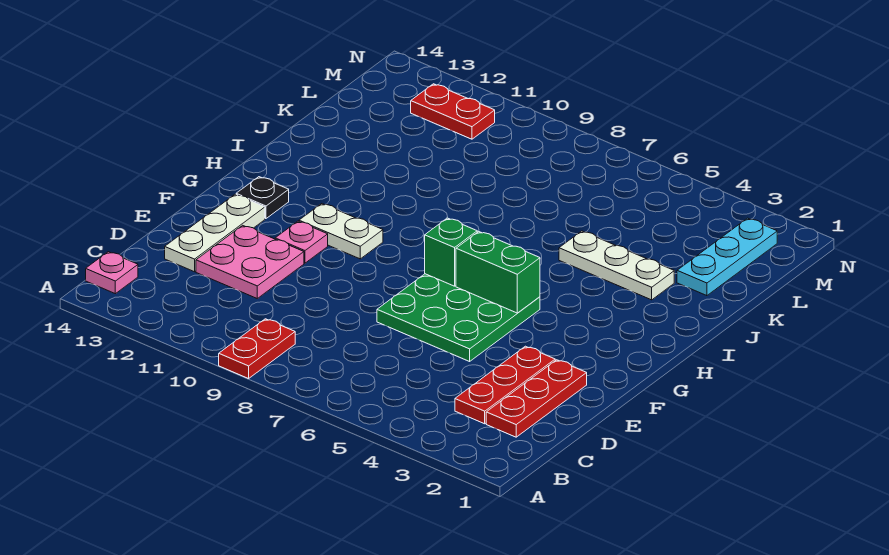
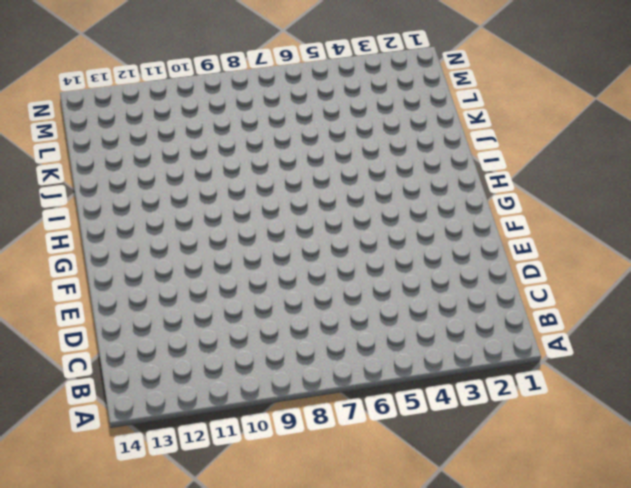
none -> red 1x2 plate [219,319,295,379]
none -> pink 1x1 plate [86,252,138,294]
none -> red 1x3 plate [486,360,587,437]

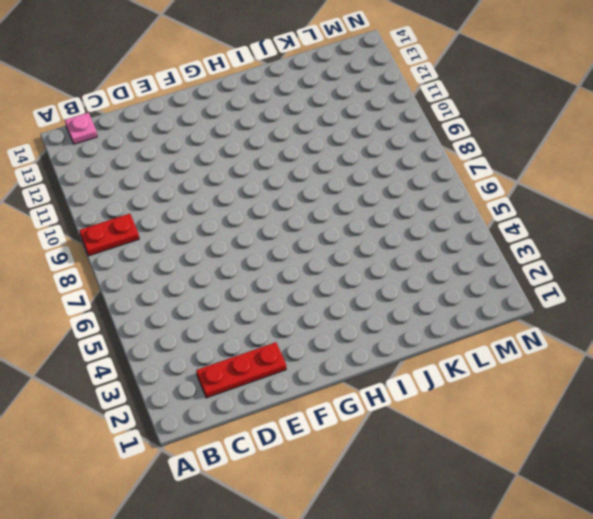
none -> red 1x3 plate [455,346,555,424]
none -> pink 2x2 plate [196,225,304,298]
none -> white 1x3 plate [165,194,265,272]

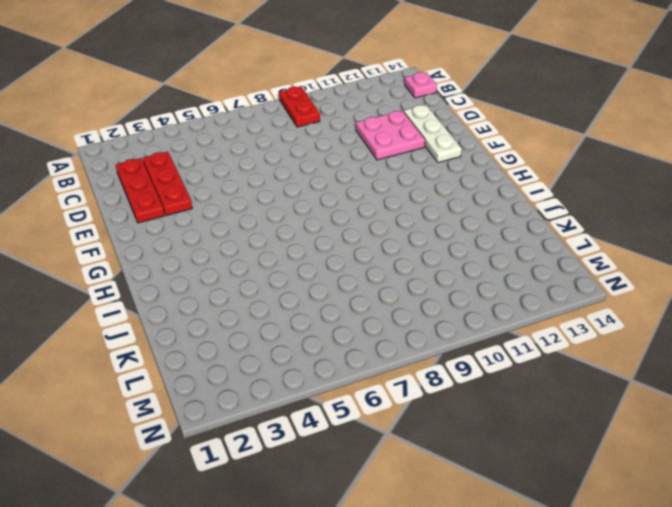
none -> green 3x3 plate [377,274,540,361]
none -> pink 1x1 plate [275,221,328,263]
none -> white 1x2 plate [299,204,383,259]

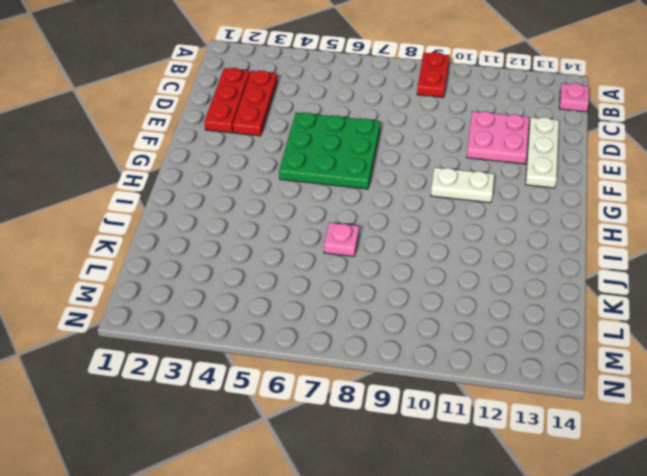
pink 1x1 plate [324,223,359,257] -> pink 1x1 plate moved to [275,221,328,263]
none -> black 1x1 plate [236,177,289,219]
none -> white 1x3 plate [559,231,674,300]
none -> cyan 1x3 plate [677,218,777,296]

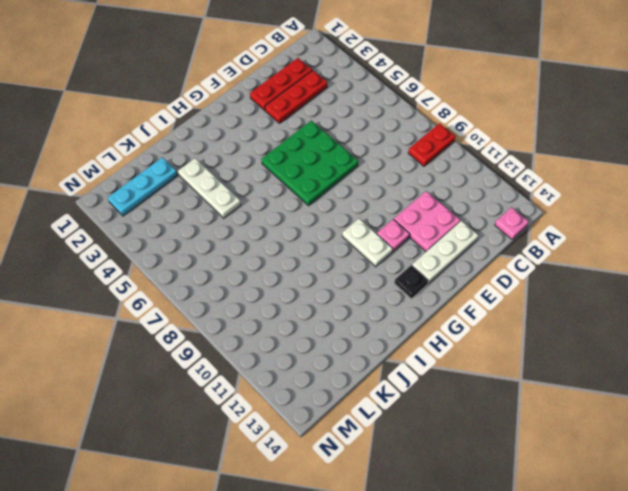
none -> red 1x2 plate [411,84,495,139]
none -> green 1x2 brick [456,232,540,313]
none -> green 1x1 brick [425,218,477,286]

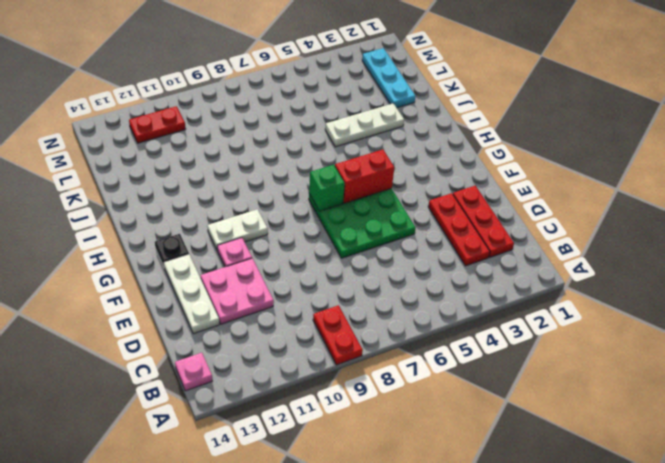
red 1x2 brick [335,150,394,203] -> green 1x2 brick [456,232,540,313]

